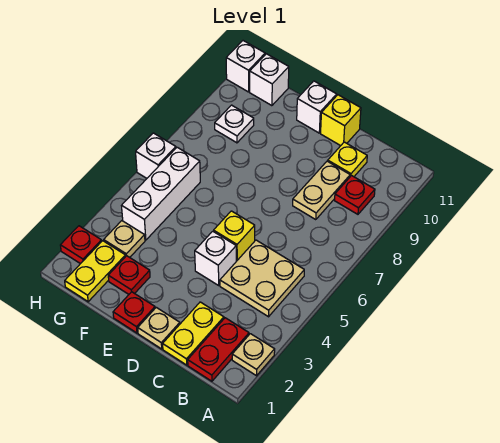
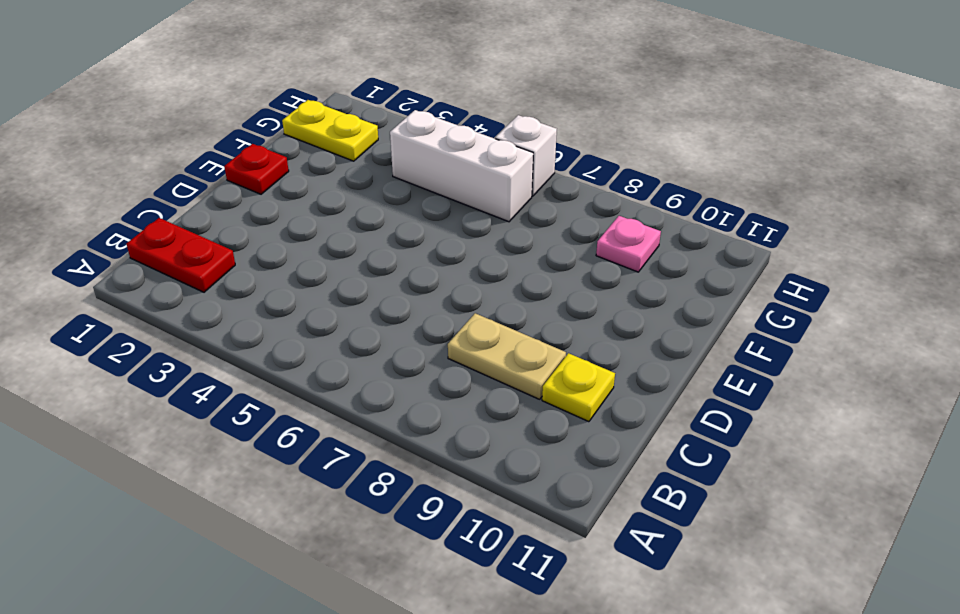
pink 1x1 plate [596,216,661,272] -> white 1x1 plate [215,105,254,143]
none -> tan 1x1 plate [232,334,275,376]
none -> tan 2x2 plate [220,240,304,317]
none -> red 1x1 plate [335,176,375,214]

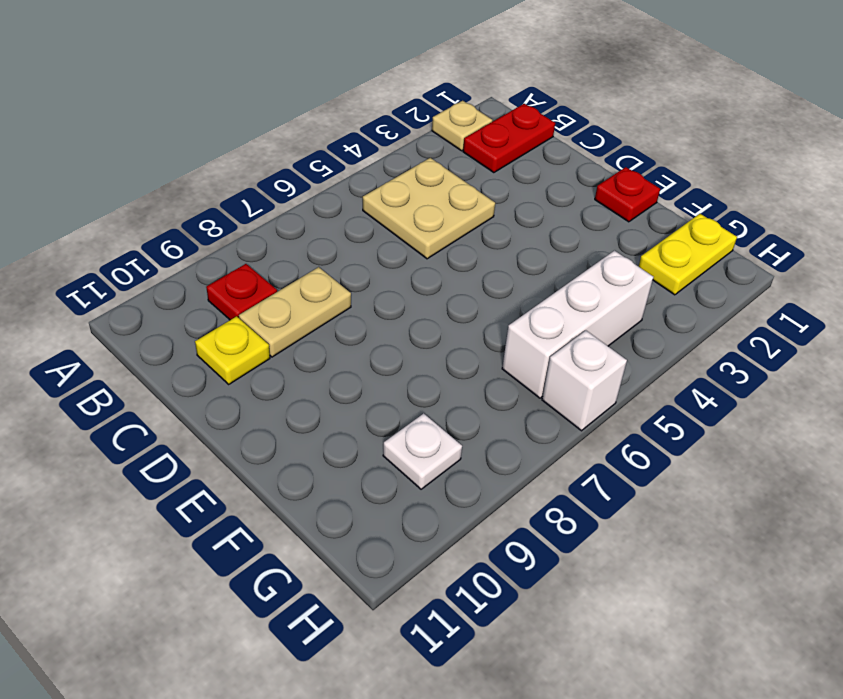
none -> yellow 1x2 plate [163,302,224,365]
none -> tan 1x1 plate [138,307,180,349]
none -> white 1x1 brick [195,231,236,285]

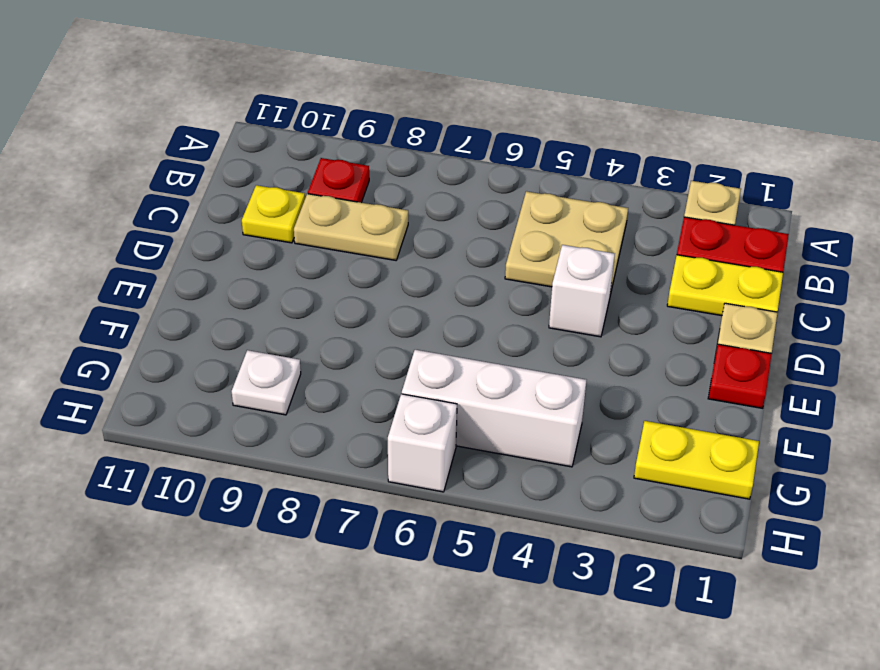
none -> yellow 1x1 brick [214,211,255,261]
none -> yellow 1x1 brick [321,95,361,146]
none -> white 1x1 brick [297,81,337,133]

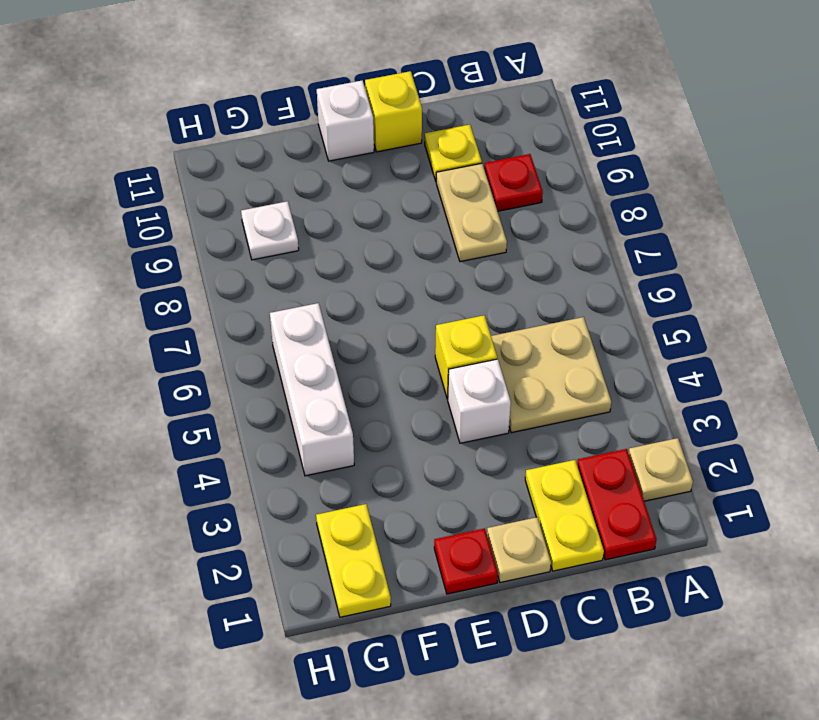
none -> red 1x1 plate [108,256,150,294]
none -> tan 1x1 plate [104,221,145,257]
none -> white 1x1 brick [250,54,289,106]

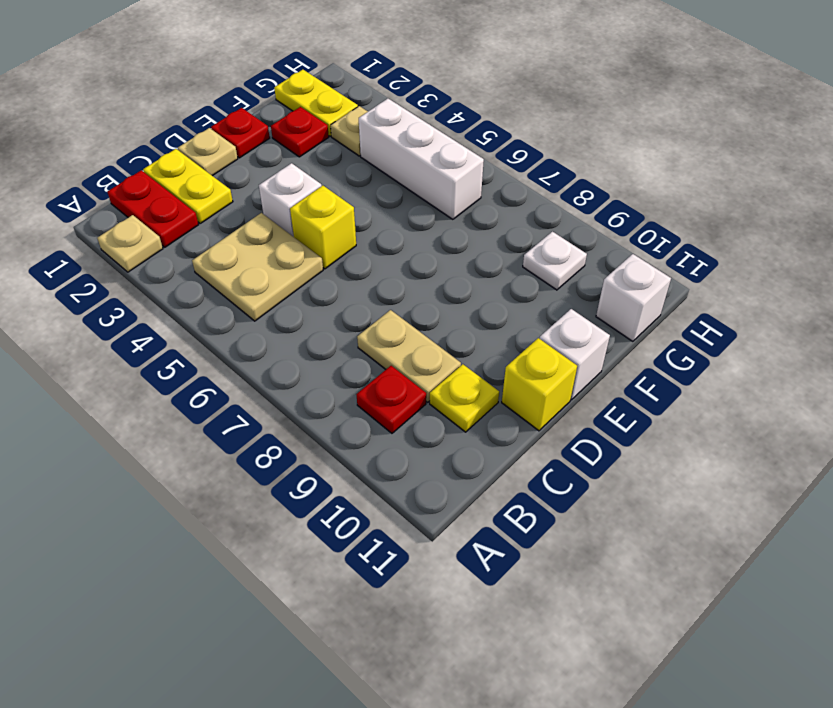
none -> red 1x1 plate [60,226,102,264]
none -> white 1x1 brick [136,133,176,178]
none -> white 1x1 brick [226,41,265,92]

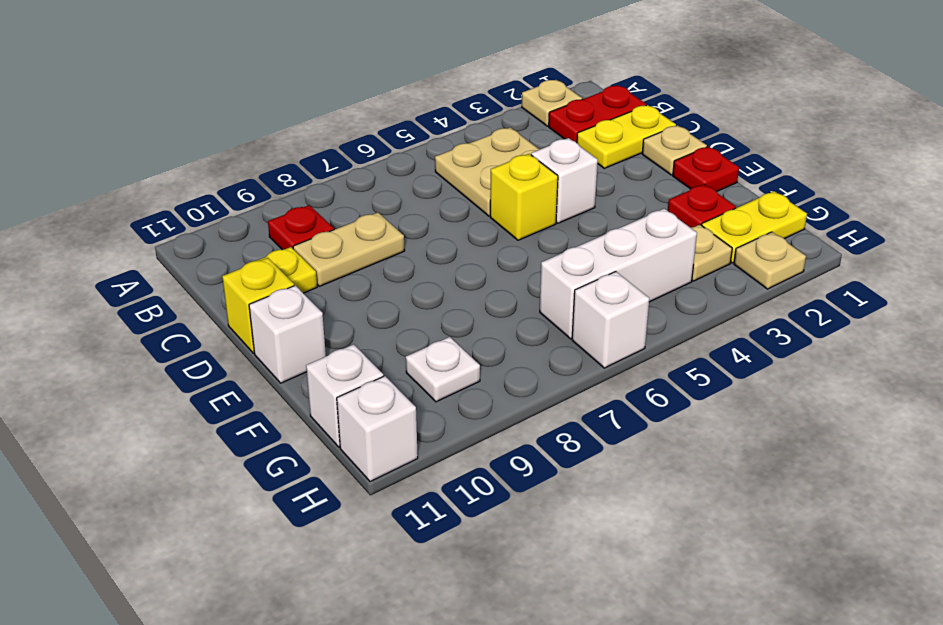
tan 1x1 plate [734,232,806,289] -> red 1x1 plate [60,226,102,264]

